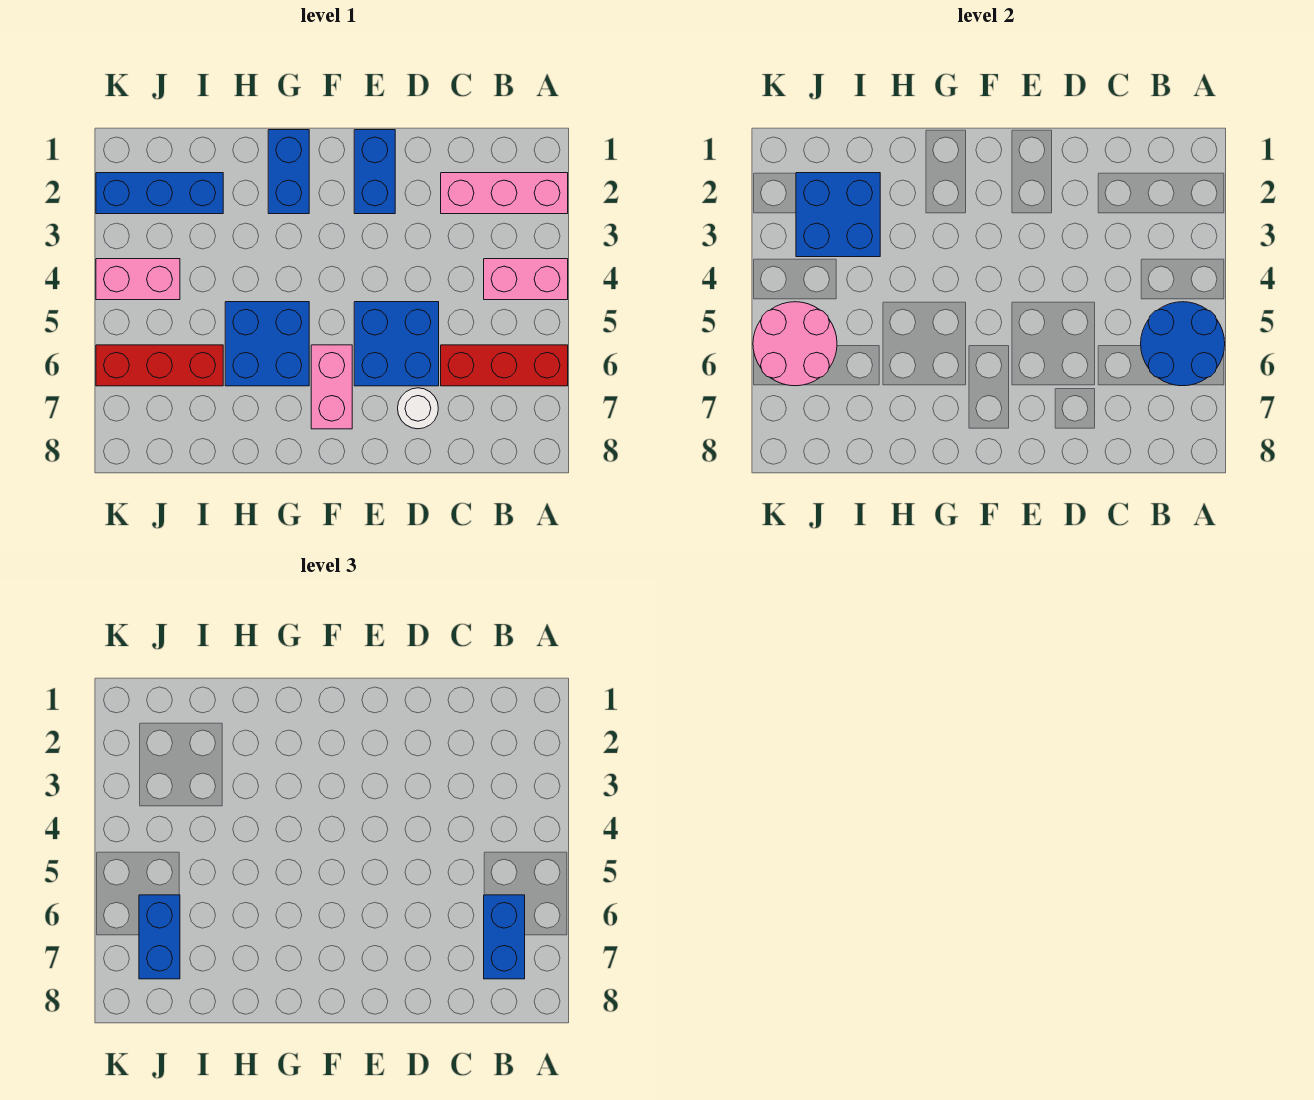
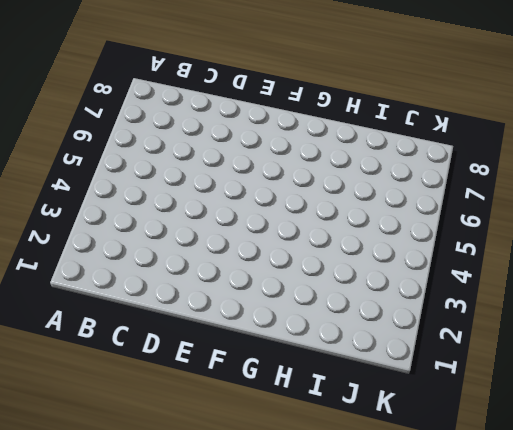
none -> pink 1x3 brick [441,173,568,214]
none -> pink 1x2 brick [484,259,568,300]
none -> red 1x3 brick [441,345,568,386]

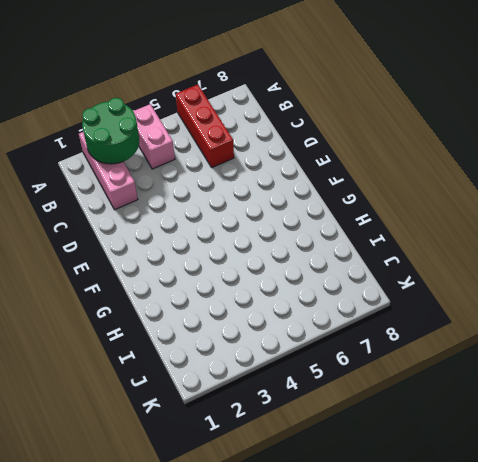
green 2x2 round brick [82,98,139,164] -> none
none -> blue 2x2 brick [354,302,439,386]
none -> white 1x1 round brick [398,388,438,429]
none -> blue 1x2 brick [354,130,395,214]

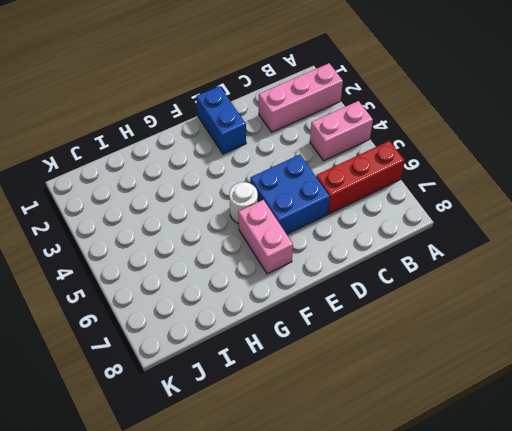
white 1x1 round brick [229,182,258,224] -> white 1x1 round brick moved to [398,388,438,429]
none -> blue 1x2 brick [268,130,309,214]
none -> blue 2x2 brick [225,302,309,386]
none -> blue 1x3 brick [96,173,223,214]

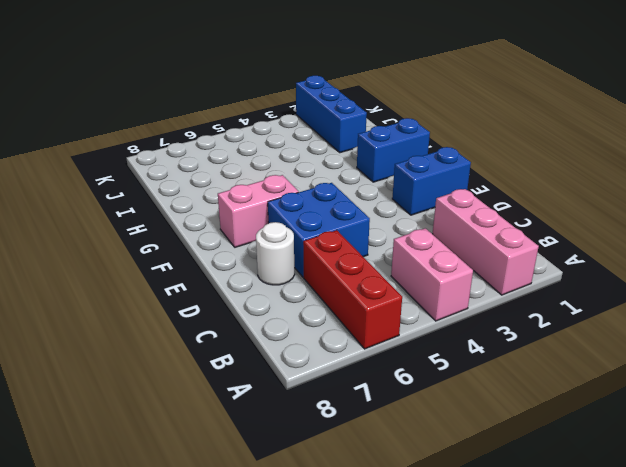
none -> blue 2x2 brick [225,302,309,386]
none -> red 1x3 brick [96,345,223,386]
none -> pink 1x2 brick [96,259,180,300]

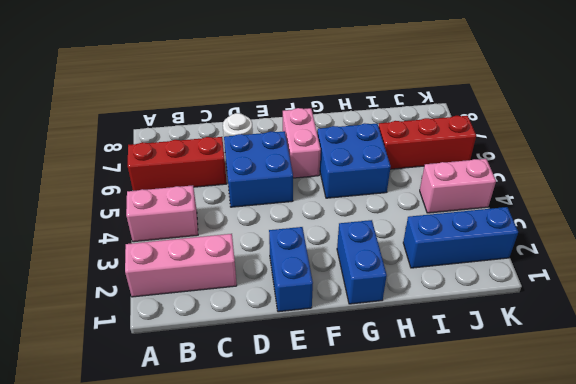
none -> blue 2x2 round brick [1141,302,1225,386]
none -> blue 2x2 brick [796,173,880,257]
none -> pink 2x2 round brick [753,302,837,386]

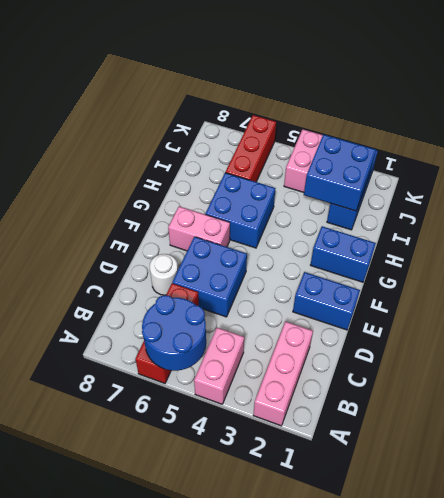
none -> pink 2x2 round brick [753,302,837,386]
none -> blue 1x2 brick [484,895,525,979]
none -> blue 1x2 brick [139,895,180,979]

